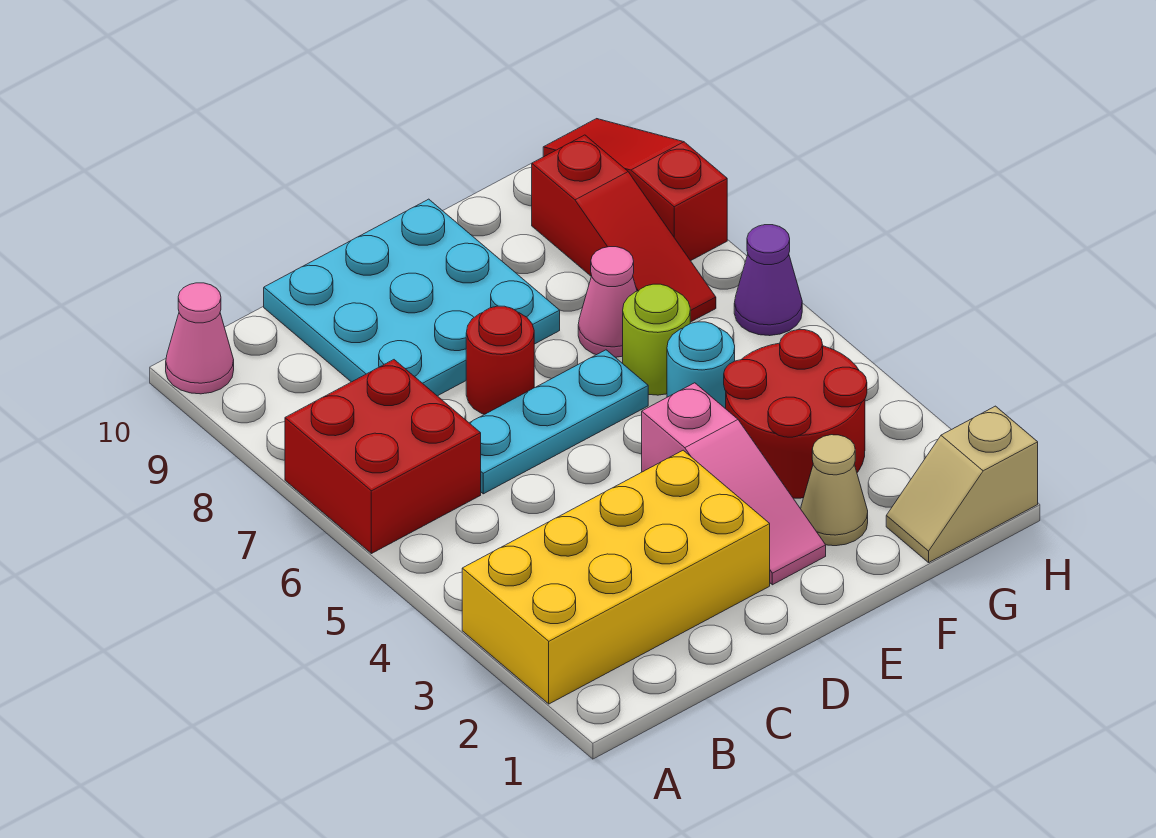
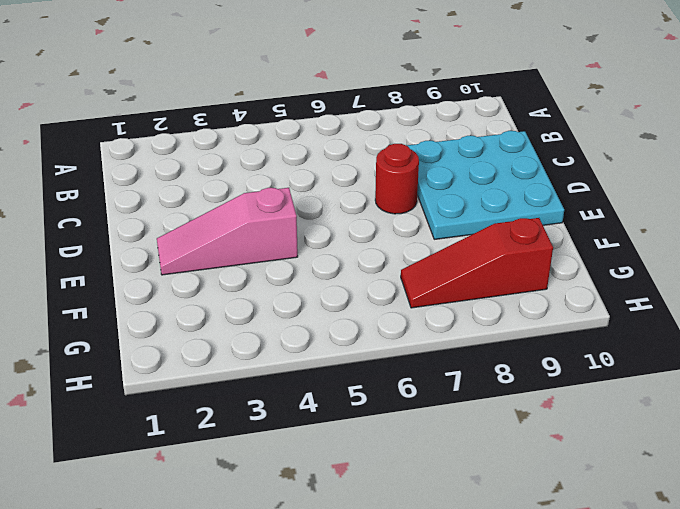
none -> yellow 2x4 brick [462,450,770,704]
none -> red 2x2 brick [285,360,481,554]
none -> pink 1x1 cone [166,283,234,394]

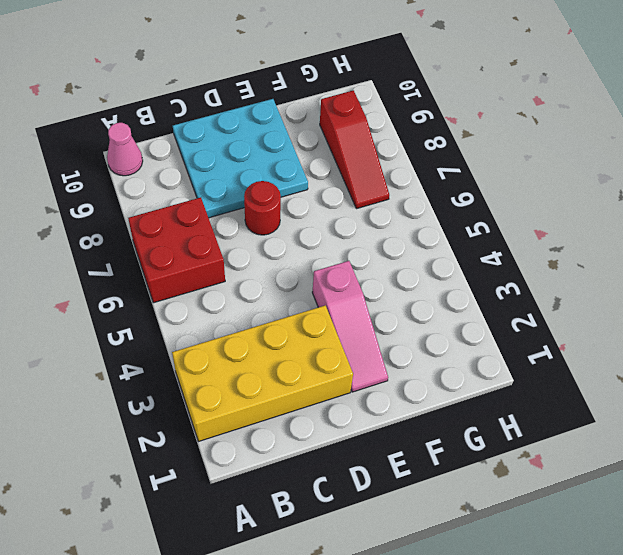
none -> cyan 1x3 plate [470,350,648,494]
none -> tan 1x1 cone [801,435,868,546]
none -> red 2x2 round brick [724,330,867,498]

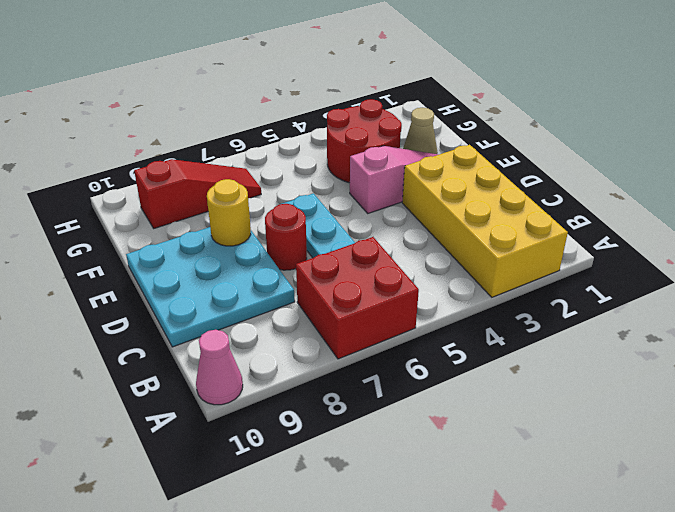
yellow 1x1 round brick [207,179,251,246] -> none
none -> cyan 1x1 round brick [667,322,735,409]
none -> lime 1x1 round brick [623,284,690,395]
none -> pink 1x1 cone [578,247,637,357]

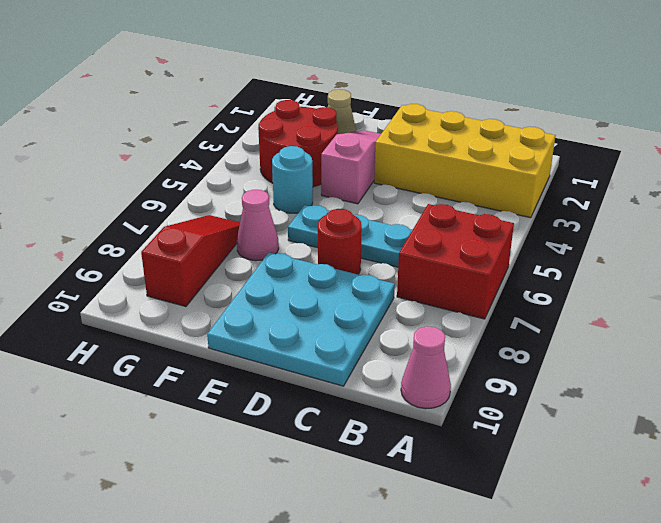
none -> lime 1x1 round brick [623,284,690,395]
none -> tan 1x2 slope [886,406,1038,562]
none -> purple 1x1 cone [734,225,802,336]

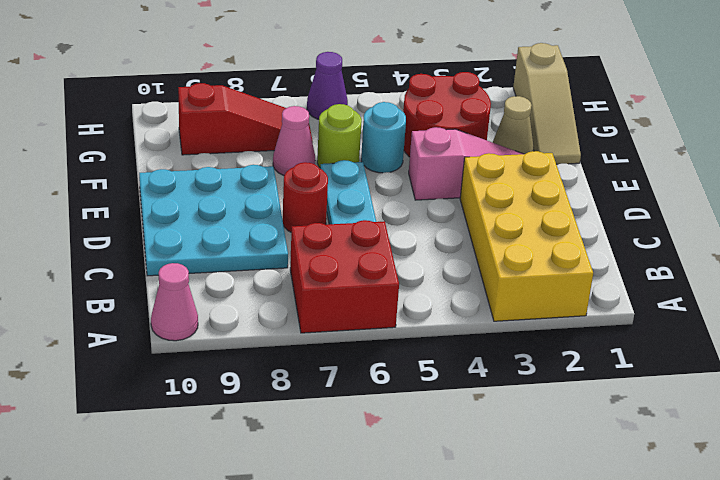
tan 1x3 slope [513,43,581,164] -> tan 1x2 slope [886,406,1038,562]
none -> red 1x3 slope [543,119,727,261]

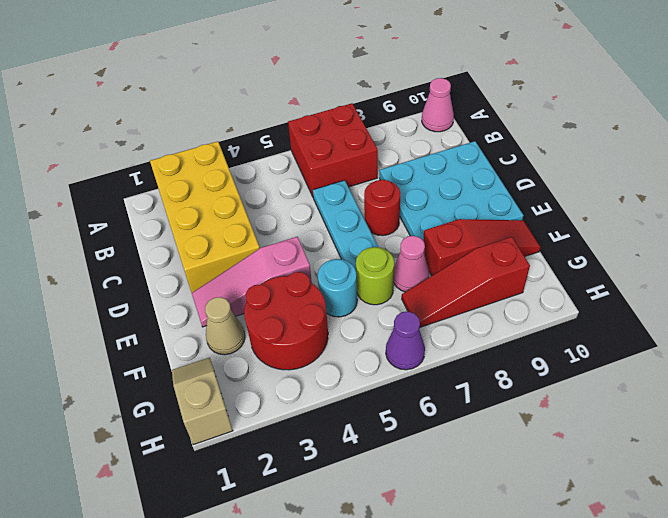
red 1x3 slope [423,219,540,276] -> red 1x3 slope moved to [543,119,727,261]

